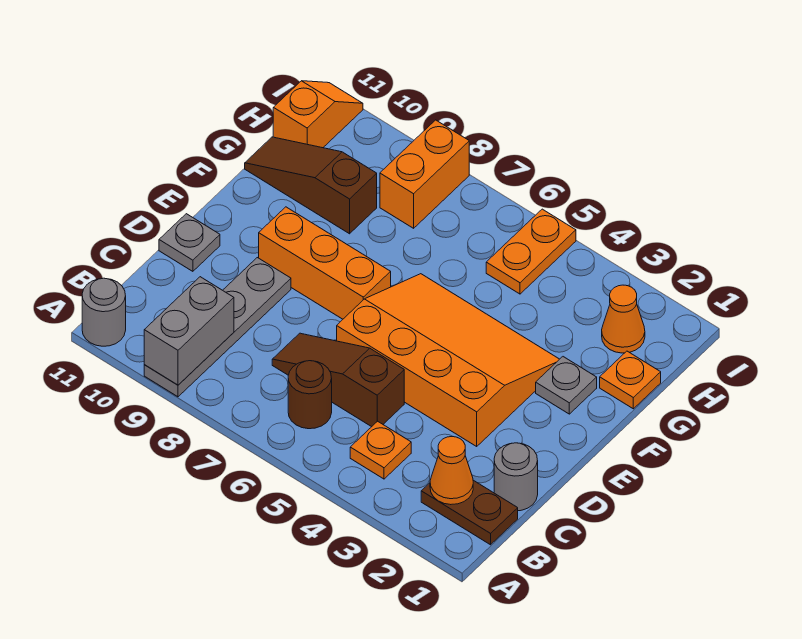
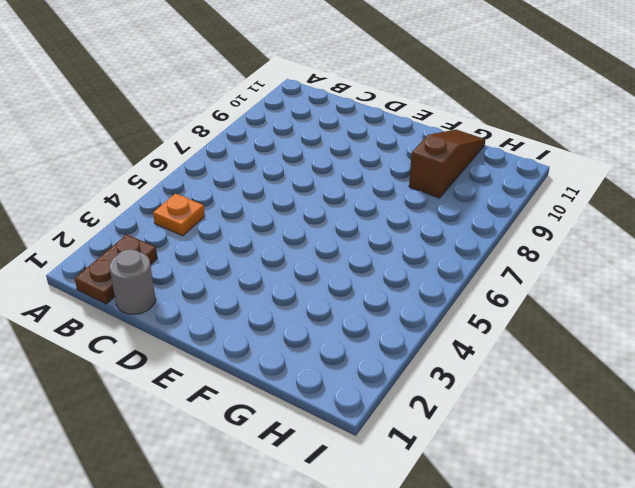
none -> grey 1x4 plate [144,258,291,397]
none -> grey 1x1 round brick [82,278,126,346]
none -> brown 1x1 round brick [288,361,332,429]

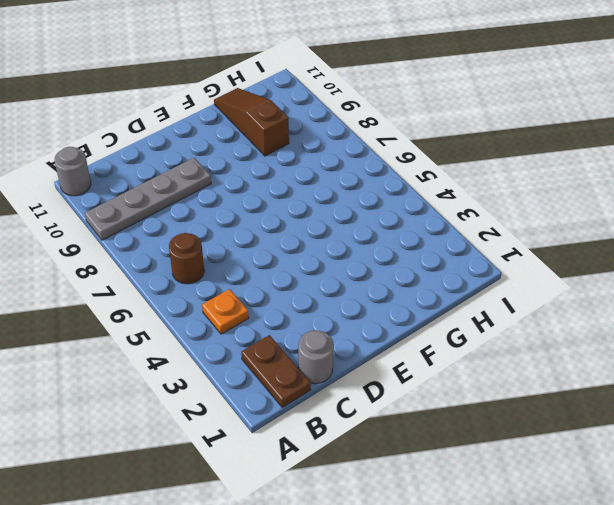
none -> brown 1x3 slope [272,333,404,427]
none -> orange 3x4 slope [337,274,559,446]
none -> grey 1x1 plate [159,214,220,271]

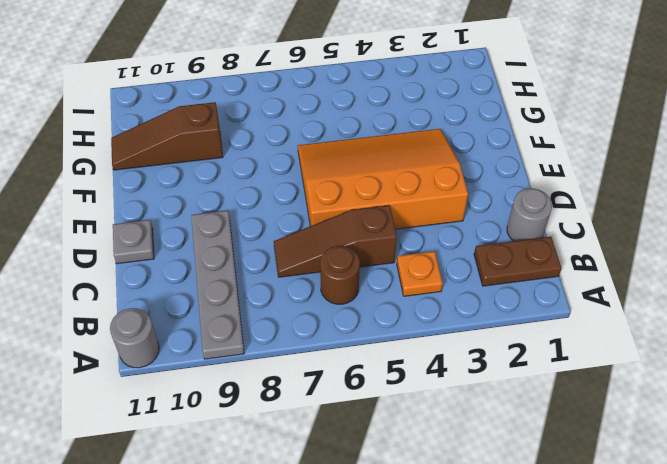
none -> orange 1x3 brick [259,207,391,319]
none -> grey 1x1 plate [536,357,597,414]
none -> orange 1x1 plate [600,351,661,409]

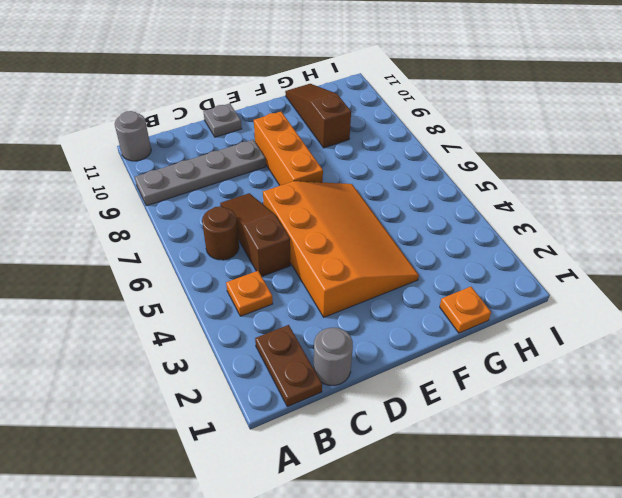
none -> grey 1x1 plate [536,357,597,414]
none -> orange 1x1 cone [602,285,645,353]
none -> orange 1x2 plate [486,209,576,294]

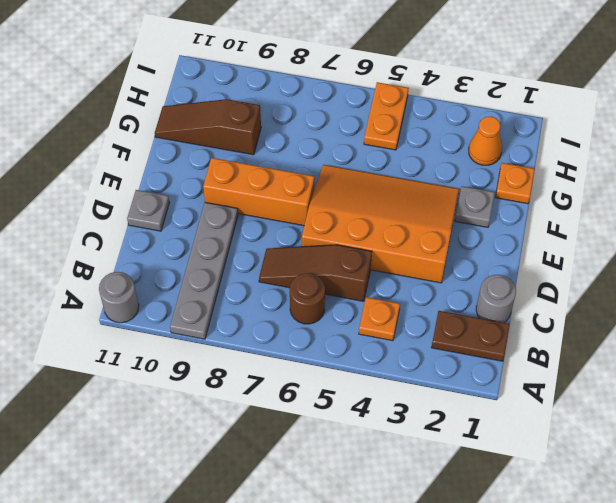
none -> orange 1x2 brick [380,120,469,228]
none -> orange 1x2 slope [273,81,363,148]
none -> grey 1x2 brick [144,277,234,385]

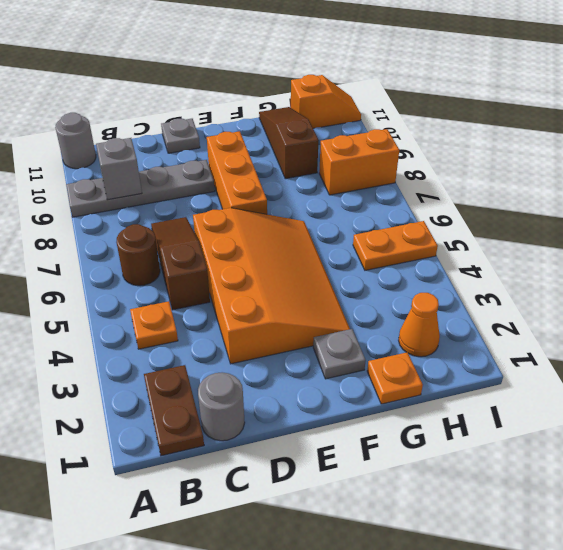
grey 1x1 brick [96,138,142,200] -> grey 1x2 brick [144,277,234,385]
none -> orange 1x1 cone [430,437,473,505]

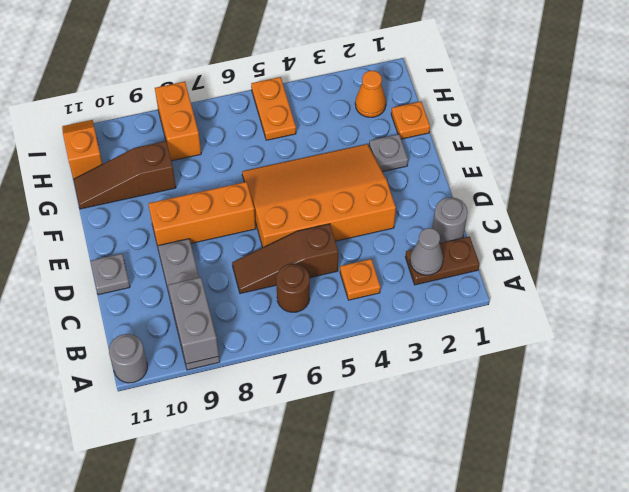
grey 1x1 cone [410,228,443,275] -> orange 1x1 cone [430,437,473,505]

